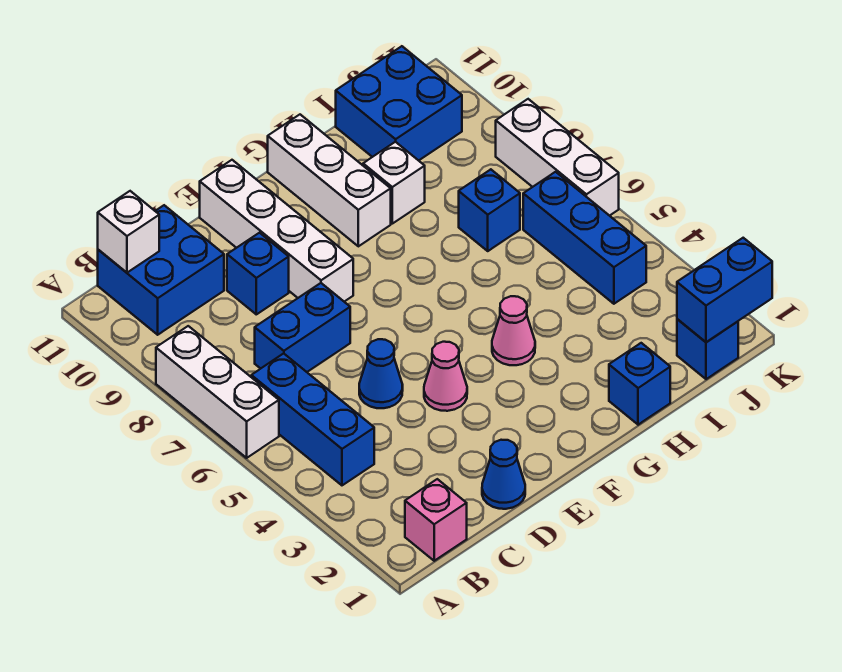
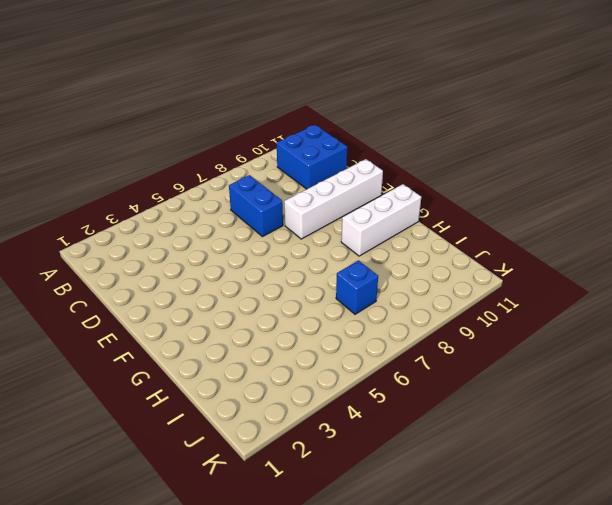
none -> white 1x3 brick [156,326,279,458]
none -> pink 1x1 brick [405,479,467,561]
none -> blue 1x3 brick [251,353,374,485]

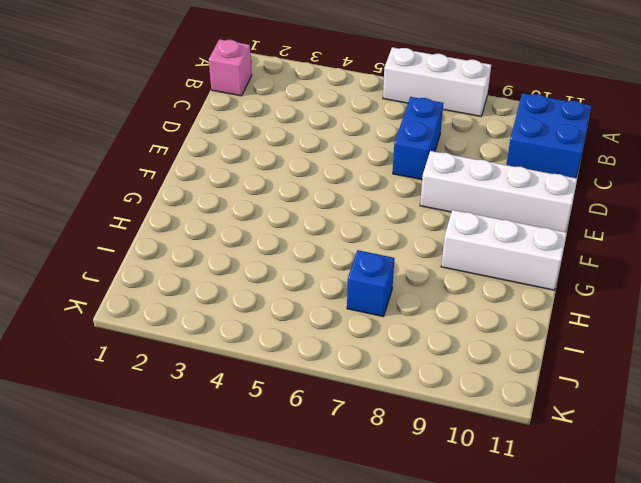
none -> blue 1x3 brick [251,353,374,485]
none -> blue 1x1 cone [482,440,525,509]
none -> blue 1x1 cone [359,339,403,408]

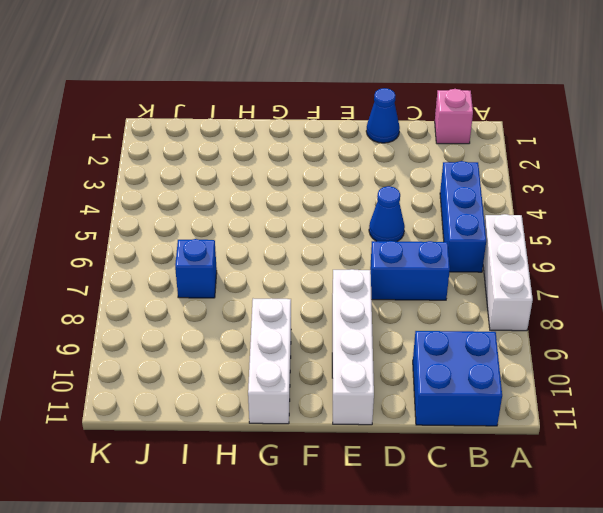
none -> blue 1x1 brick [227,233,289,314]
none -> pink 1x1 cone [424,342,467,411]
none -> pink 1x1 cone [492,296,535,365]

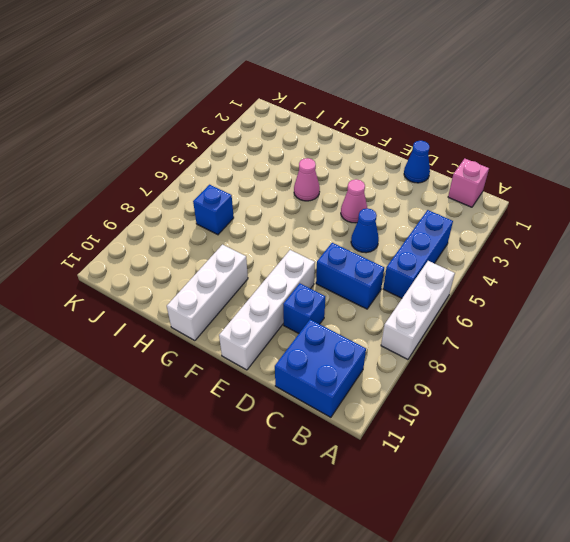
none -> blue 1x1 brick [609,343,670,425]
none -> white 1x1 brick [363,142,425,224]
none -> blue 2x2 brick [336,46,462,161]

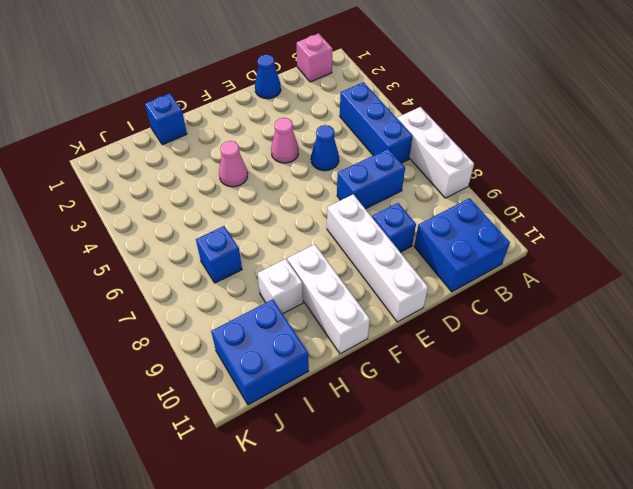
none -> blue 1x1 brick [677,319,738,379]
none -> blue 1x3 brick [523,172,646,304]
none -> white 1x3 brick [496,99,619,216]

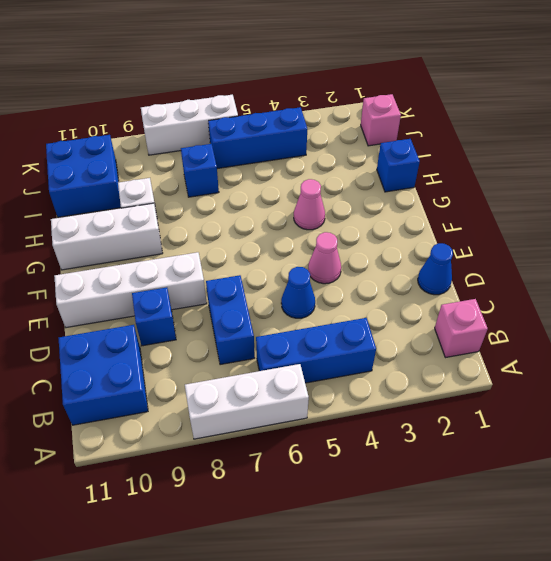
pink 1x1 brick [361,94,401,146] -> blue 1x1 brick [677,319,738,379]
none -> white 1x1 brick [98,191,159,273]
none -> blue 1x2 brick [677,238,772,342]

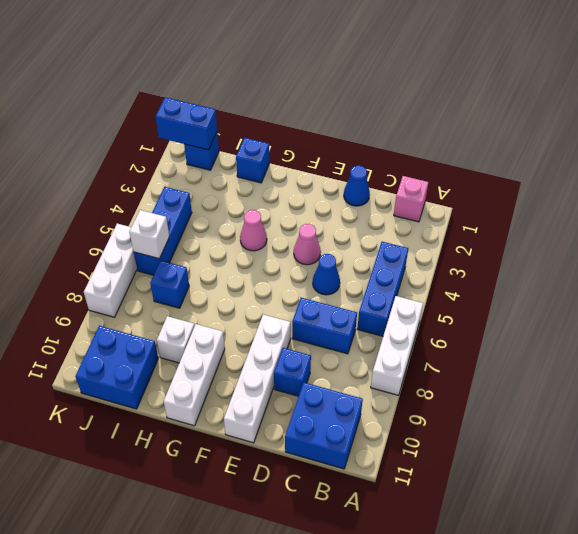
white 1x1 brick [129,210,169,259] -> white 1x1 brick moved to [98,191,159,273]

